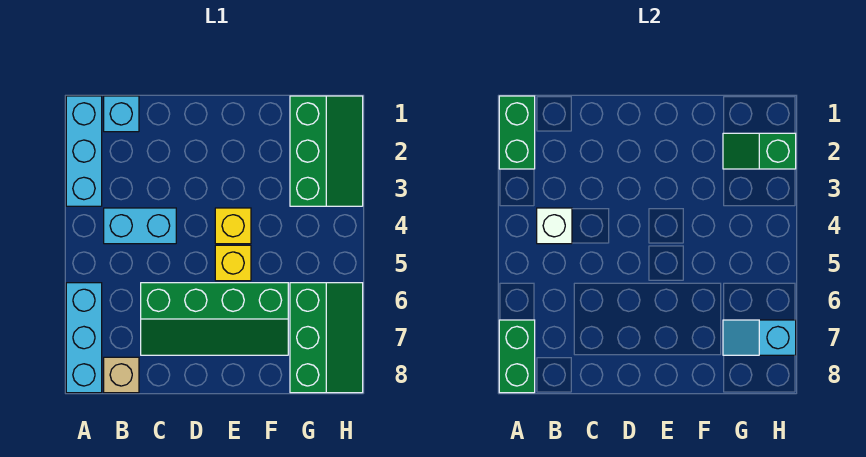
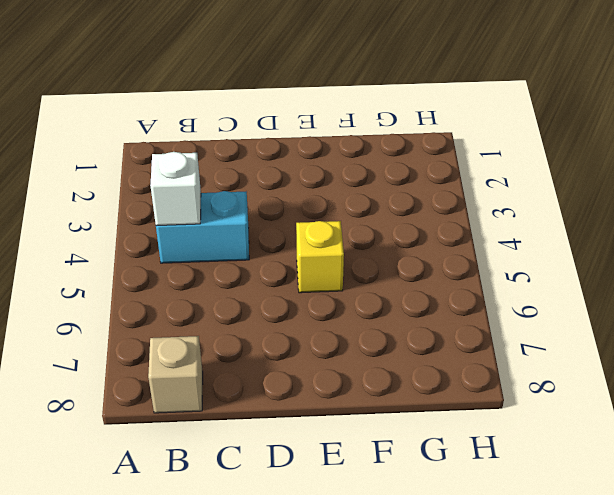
none -> cyan 1x3 brick [66,96,102,206]
none -> cyan 1x3 brick [66,283,102,393]
none -> cyan 1x1 brick [104,96,139,132]

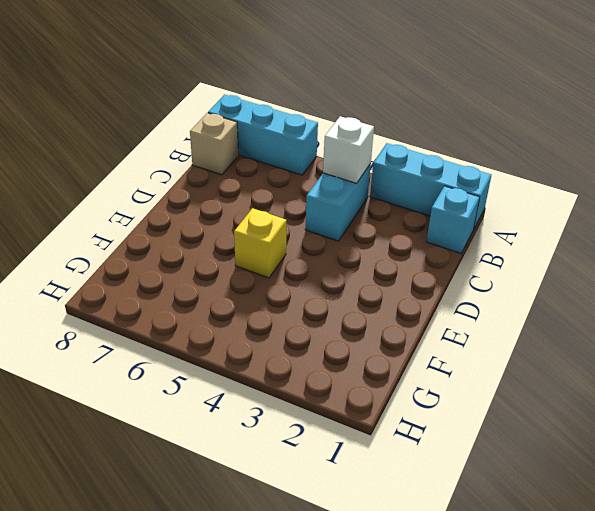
none -> green 2x4 slope [141,283,288,355]
none -> yellow 1x1 brick [215,208,251,244]
none -> green 2x3 slope [290,96,363,206]

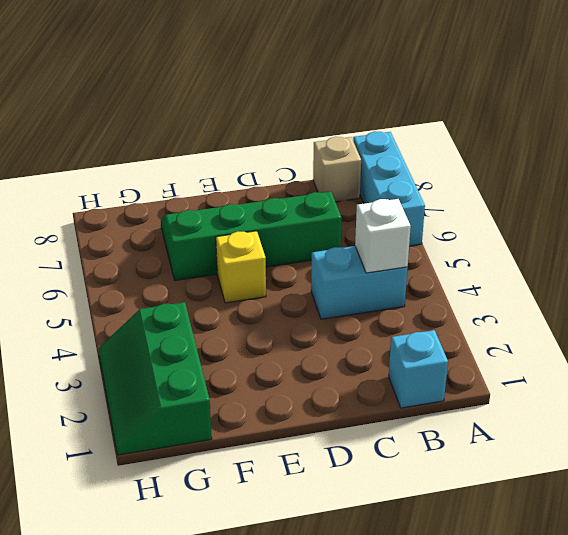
none -> cyan 1x3 brick [66,96,102,206]
none -> yellow 1x1 brick [215,208,251,244]
none -> green 2x3 slope [290,283,363,393]

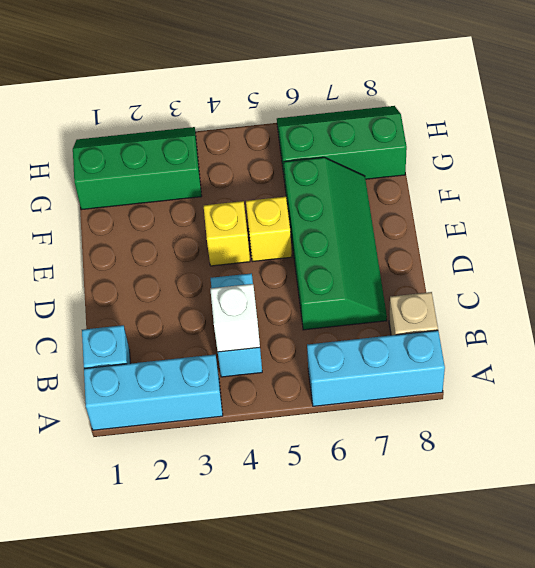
none -> green 1x2 brick [499,96,535,169]
none -> green 1x2 brick [499,320,535,393]
none -> green 1x2 slope [723,133,796,169]

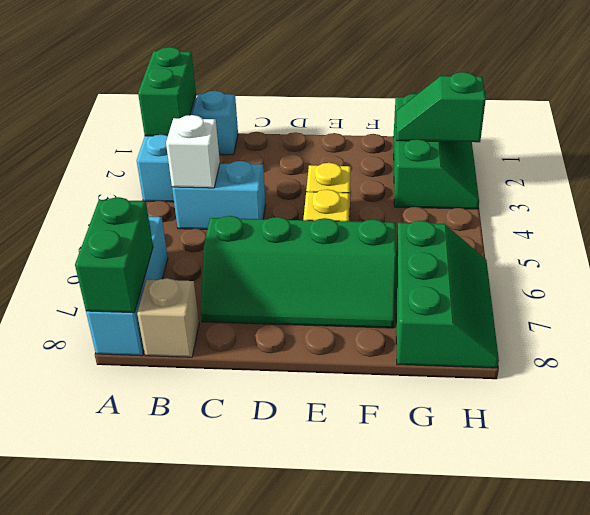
none -> cyan 1x2 slope [723,320,796,355]

